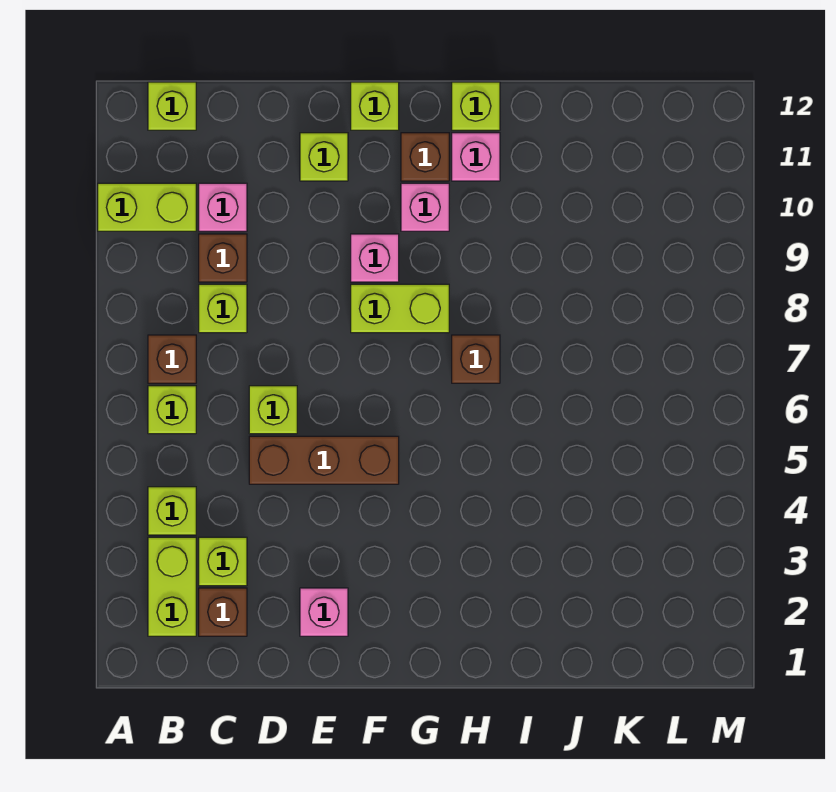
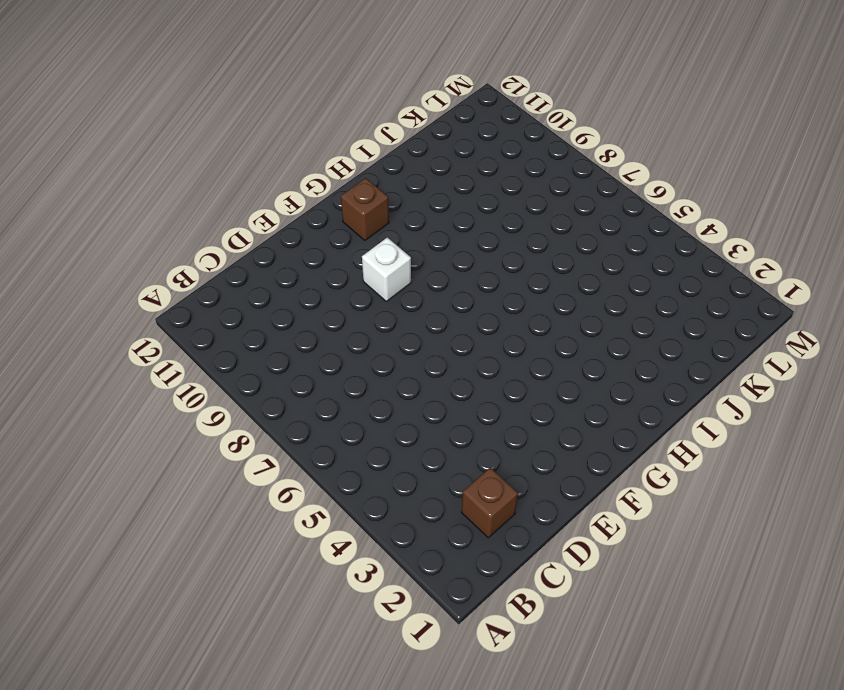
white 1x1 brick [362,237,411,301] -> pink 1x1 brick [351,234,399,282]
none -> lime 1x2 brick [98,183,196,231]
none -> lime 1x2 brick [148,537,196,636]
none -> lime 1x1 brick [148,487,196,535]

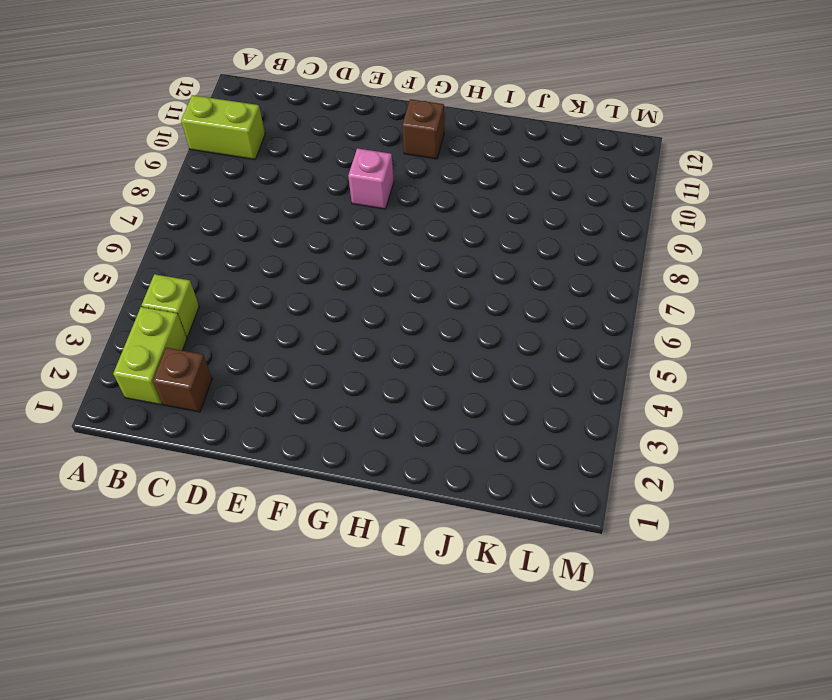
none -> lime 1x1 brick [148,386,196,434]
none -> brown 1x1 brick [148,335,196,383]
none -> lime 1x1 brick [148,82,196,130]

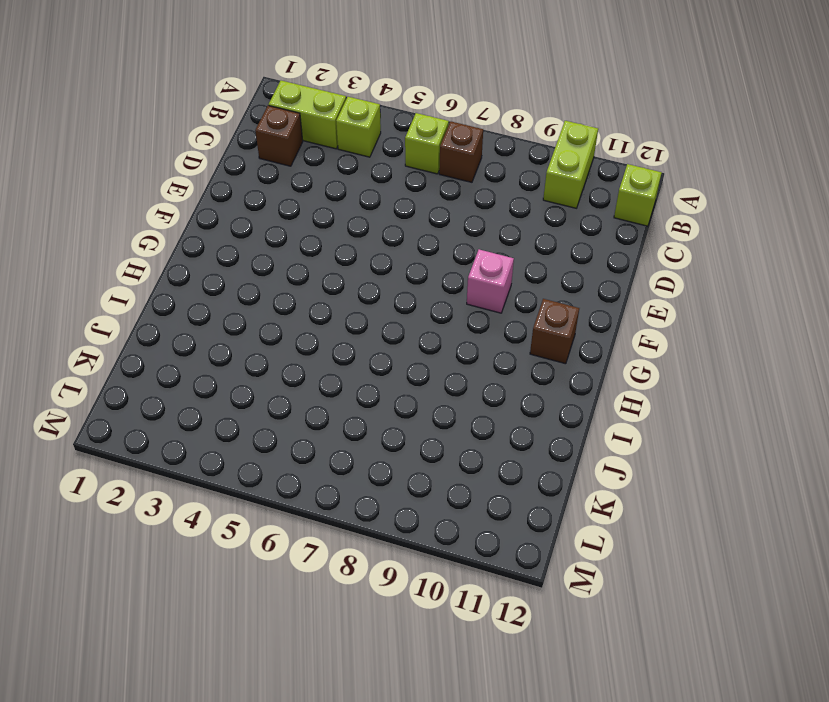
none -> lime 1x1 brick [199,537,247,586]
none -> lime 1x1 brick [199,284,247,333]
none -> brown 1x1 brick [199,234,247,282]

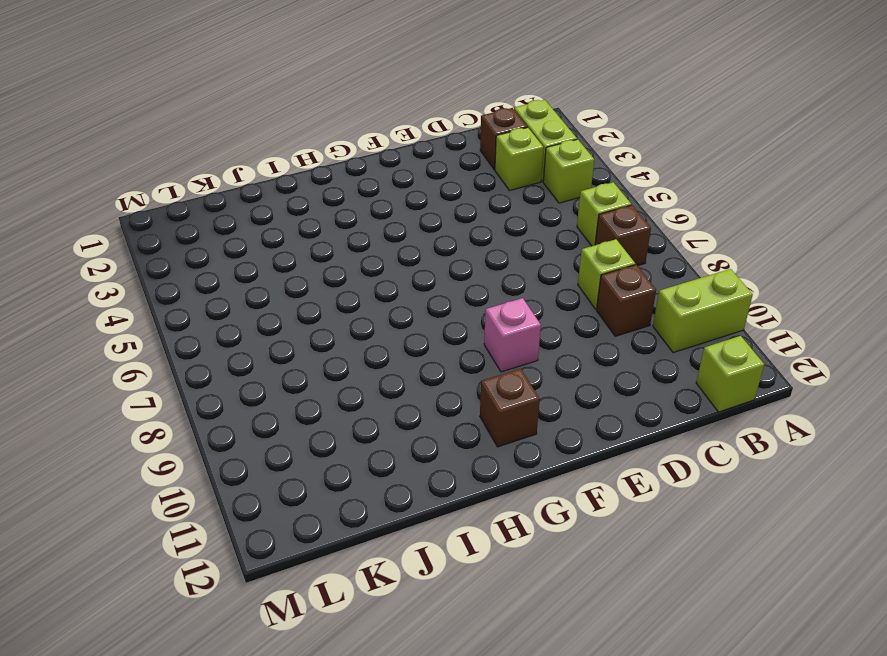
none -> pink 1x1 brick [199,183,247,231]
none -> brown 1x3 brick [249,436,399,484]
none -> lime 1x1 brick [249,386,297,434]

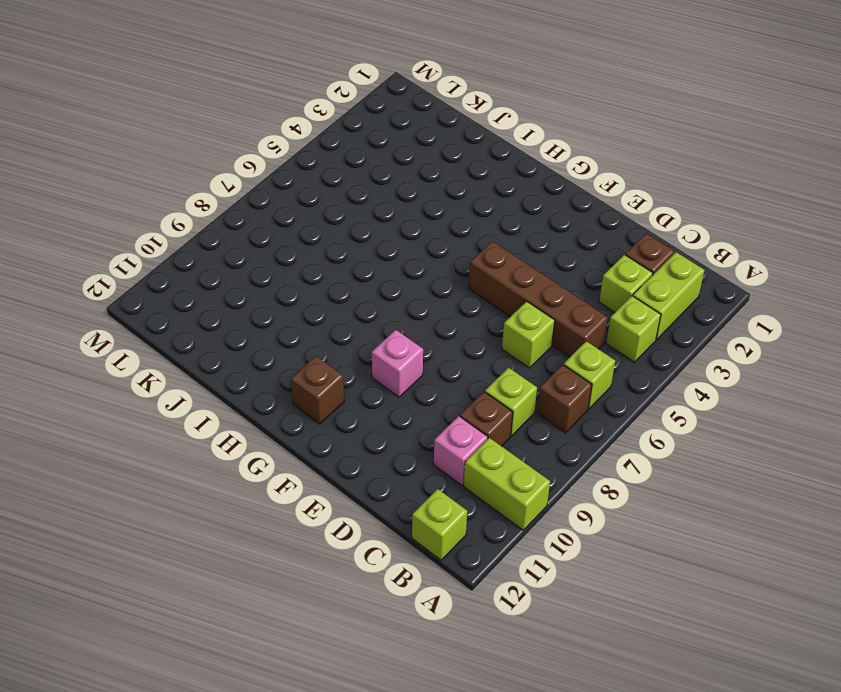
brown 1x4 brick [469,241,608,357] -> brown 1x3 brick [249,436,399,484]
none -> pink 1x1 brick [300,588,348,636]
none -> lime 1x1 brick [300,133,348,181]
none -> lime 1x2 brick [351,284,449,333]

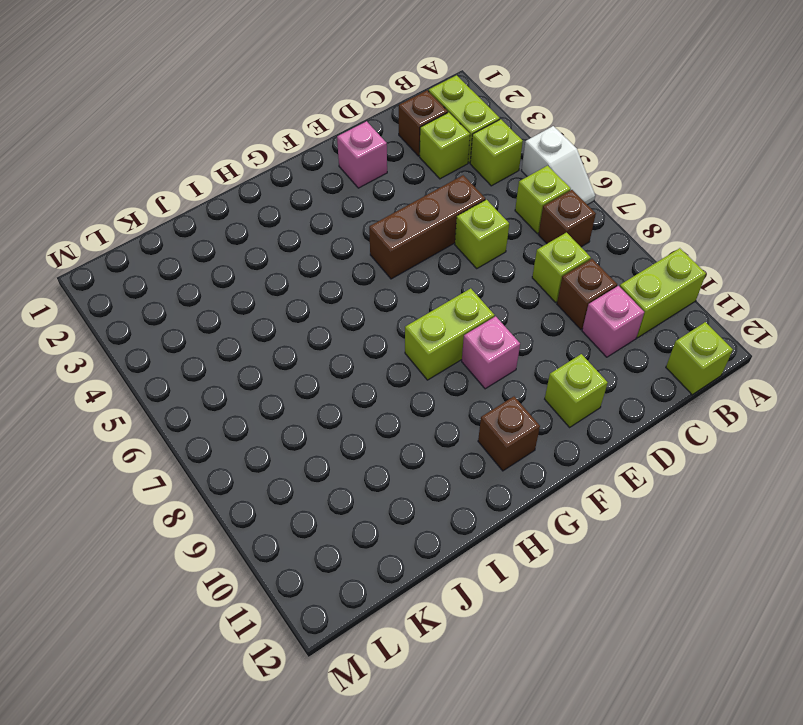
white 1x2 slope [521,126,595,205] -> none
none -> lime 1x1 brick [351,82,399,130]
none -> pink 1x1 brick [401,183,449,231]
none -> brown 1x1 brick [452,335,500,383]

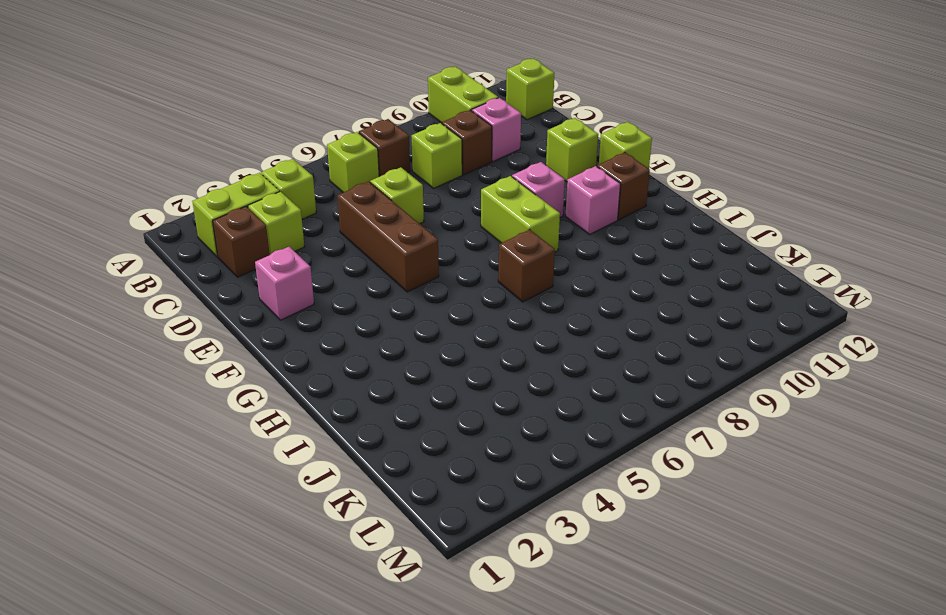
none -> pink 1x1 brick [452,133,500,181]
none -> lime 1x1 brick [452,82,500,130]

